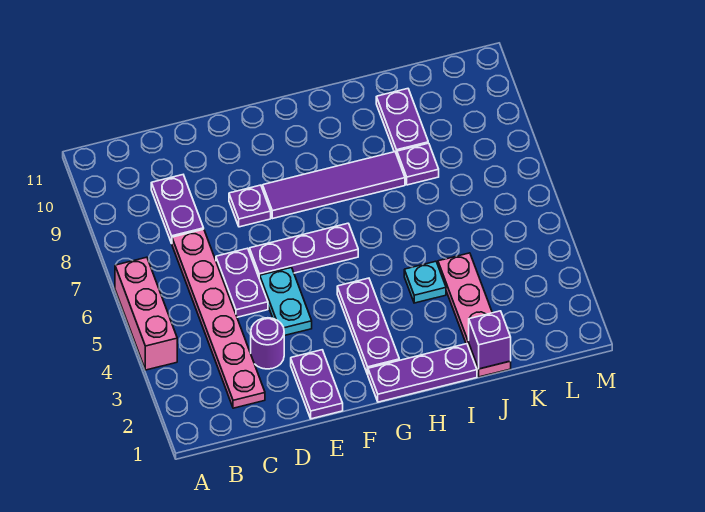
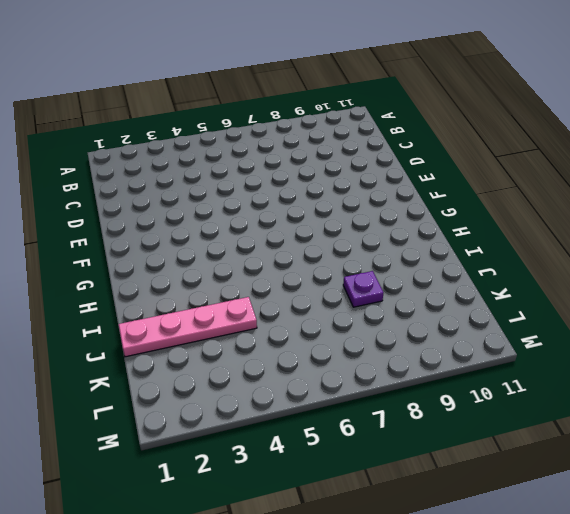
none -> pink 1x3 brick [115,257,177,370]
none -> pink 1x6 plate [172,229,265,408]
none -> purple 1x2 plate [151,175,204,243]

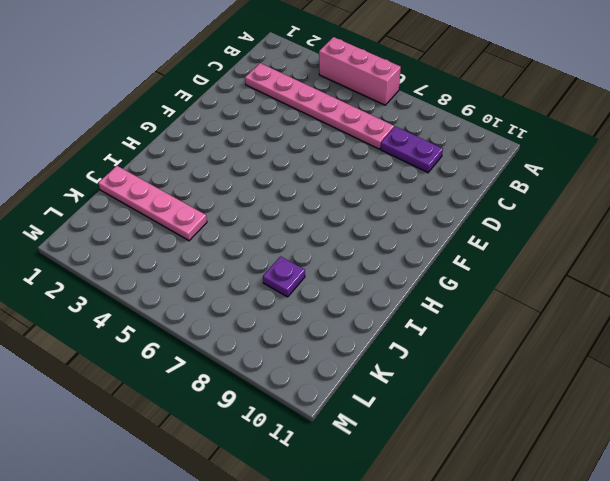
none -> purple 1x1 round brick [251,318,284,369]
none -> purple 1x2 plate [216,248,268,317]
none -> purple 1x2 plate [291,350,343,419]

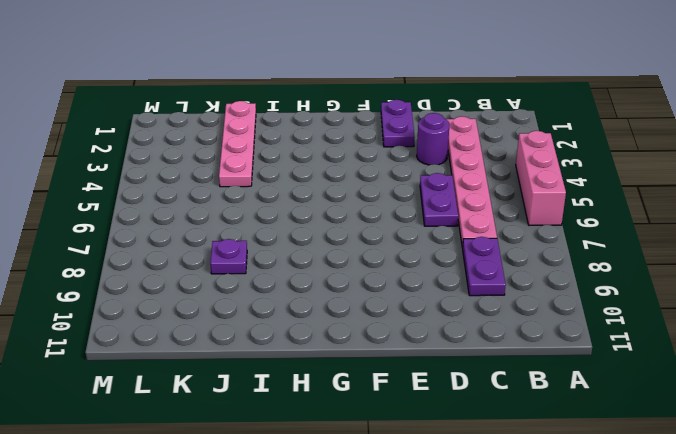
none -> cyan 1x2 plate [260,268,312,336]
none -> purple 1x3 plate [249,223,358,279]
none -> purple 1x1 plate [229,185,271,227]

